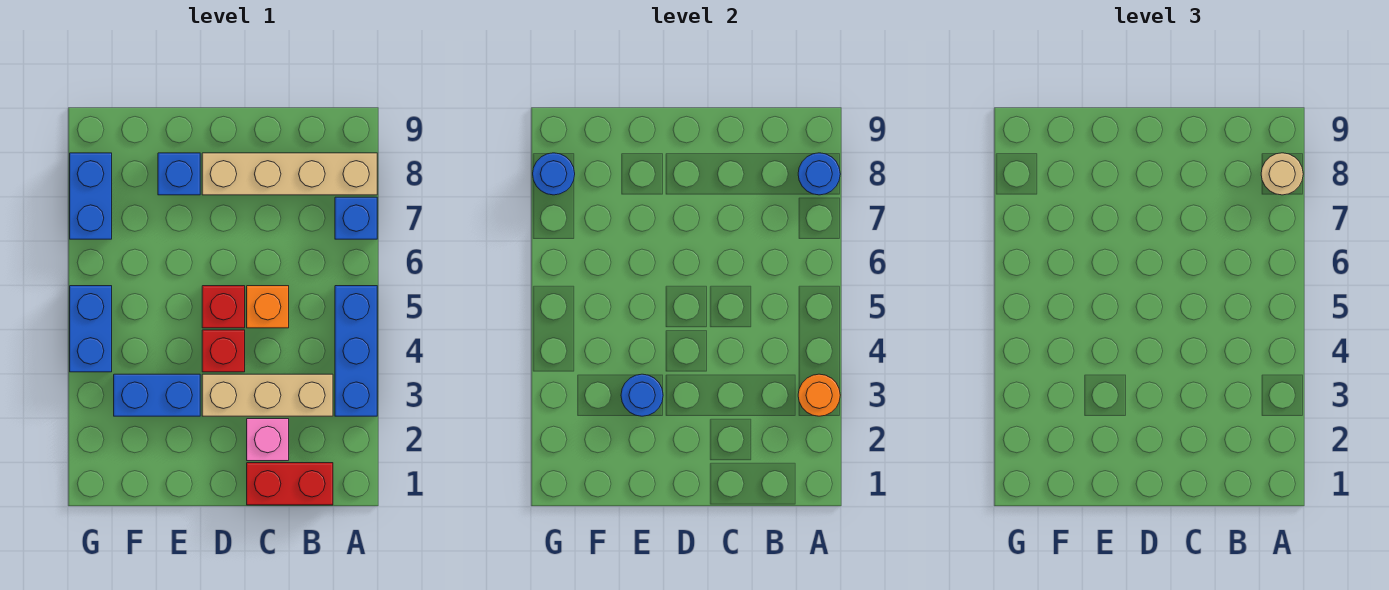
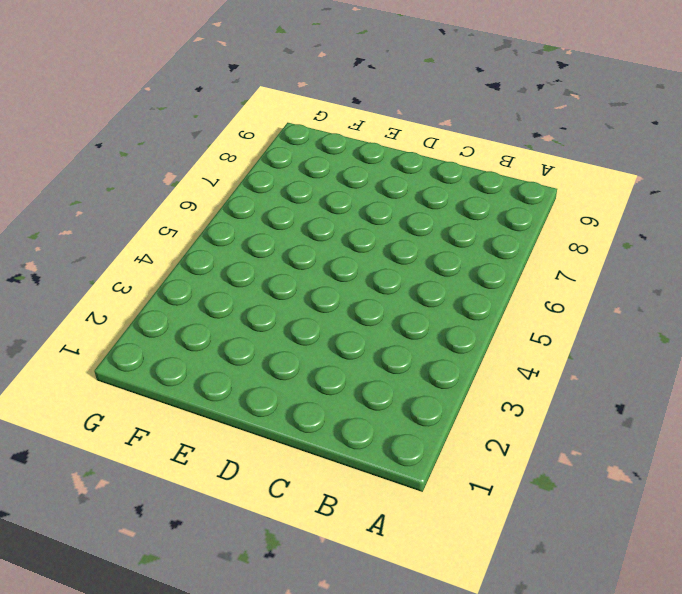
none -> blue 1x3 brick [335,286,377,416]
none -> blue 1x1 brick [335,197,377,239]
none -> tan 1x4 brick [202,153,377,195]

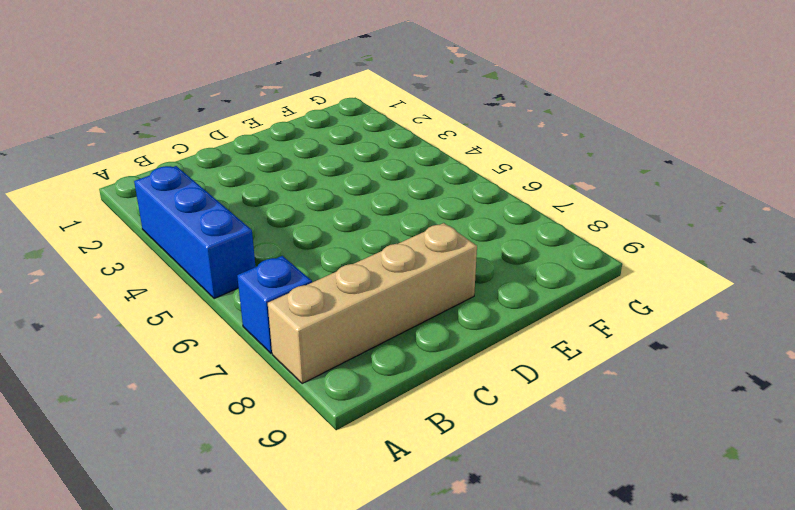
none -> red 1x2 brick [247,463,333,505]
none -> tan 1x3 brick [202,374,333,416]
none -> pink 1x1 brick [247,419,289,461]

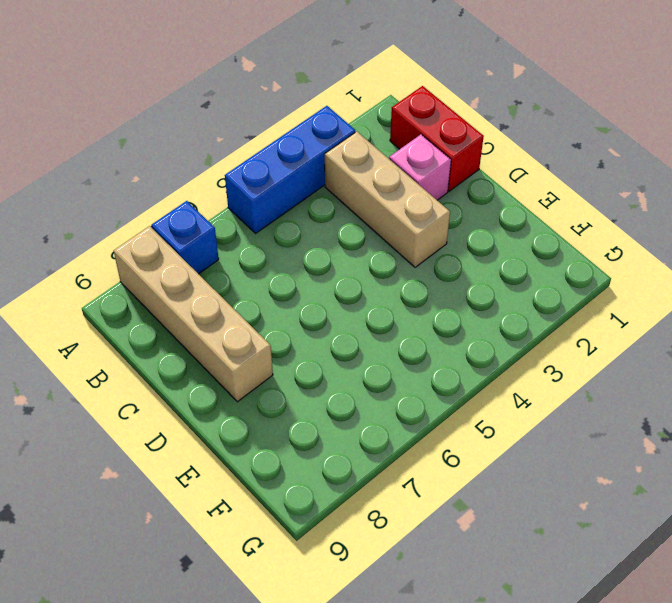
none -> orange 1x1 brick [247,286,289,328]
none -> red 1x1 brick [202,330,245,372]
none -> red 1x1 brick [202,286,245,328]

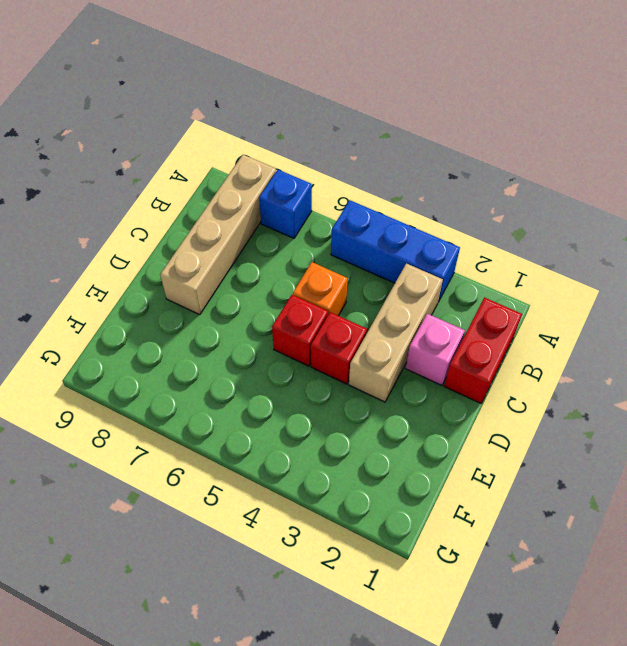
none -> blue 1x2 brick [114,374,200,416]
none -> blue 1x1 brick [158,153,200,195]
none -> blue 1x2 brick [70,286,112,372]

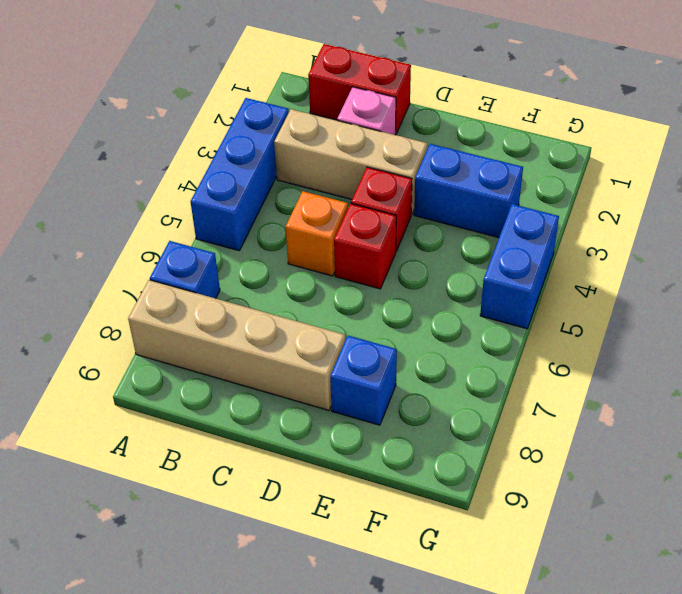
none -> blue 1x2 brick [70,153,112,239]
none -> orange 1x1 round brick [798,374,840,416]
none -> blue 1x1 round brick [798,153,840,195]

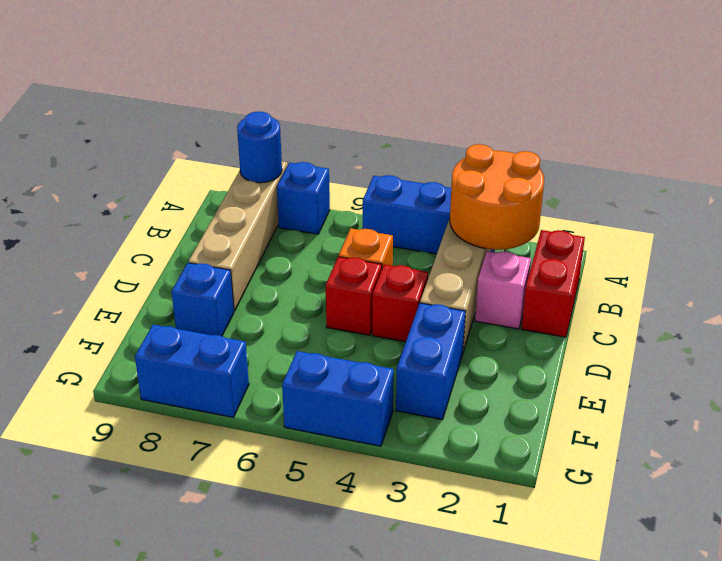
orange 2x2 round brick [450,144,544,250] -> orange 1x1 round brick [798,374,840,416]
none -> blue 1x1 round brick [621,374,663,416]
none -> blue 1x1 round brick [533,153,575,195]
none -> tan 1x1 round brick [1261,153,1303,195]

